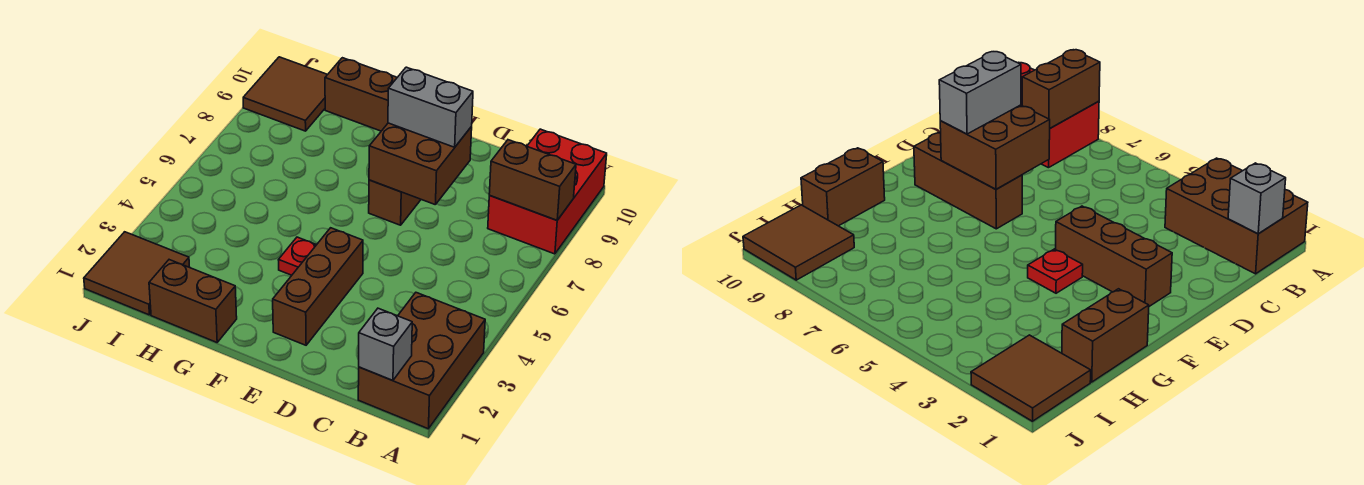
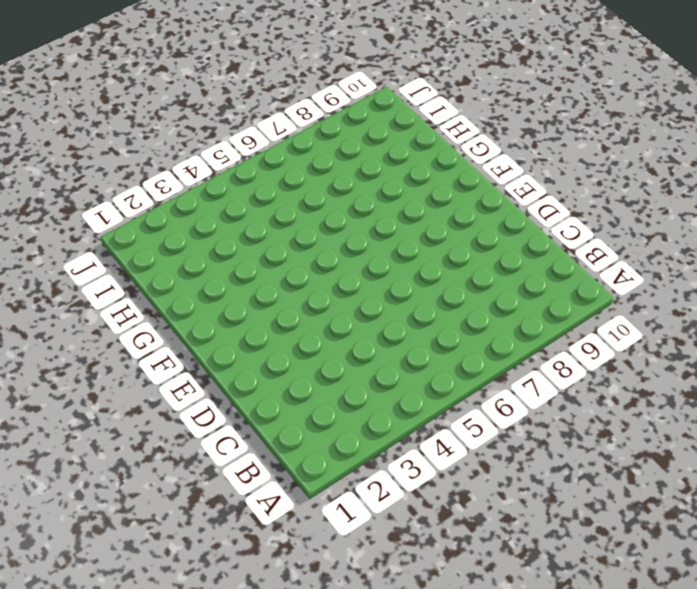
none -> brown 2x3 brick [358,293,485,429]
none -> red 2x3 brick [488,129,607,254]
none -> brown 1x3 brick [273,228,363,345]

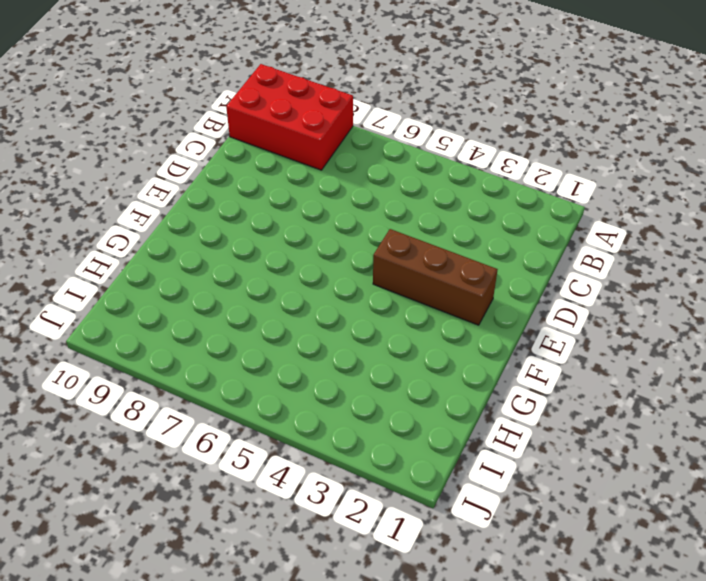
none -> brown 2x3 brick [358,293,485,429]
none -> brown 1x3 brick [369,180,421,225]
none -> red 1x1 plate [279,237,316,275]

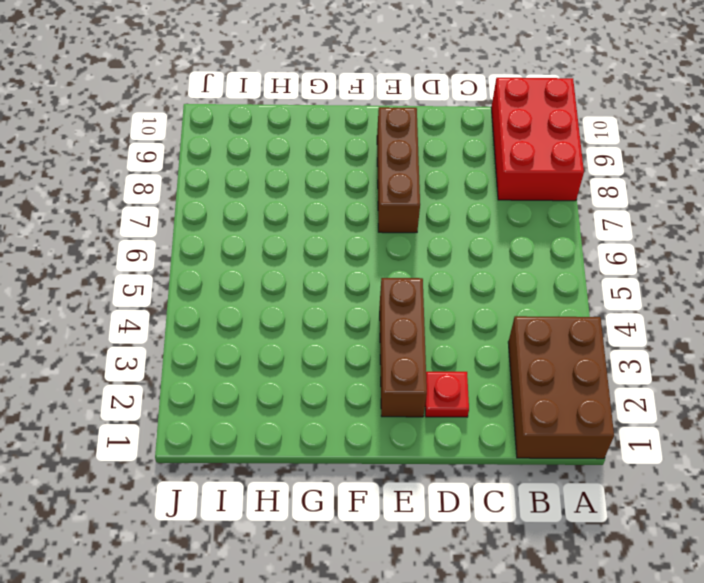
red 1x1 plate [425,372,469,417] -> red 1x1 plate moved to [279,237,316,275]
none -> brown 1x2 brick [149,260,237,342]
none -> brown 1x2 brick [325,58,397,131]
none -> brown 2x2 tile [84,232,189,315]

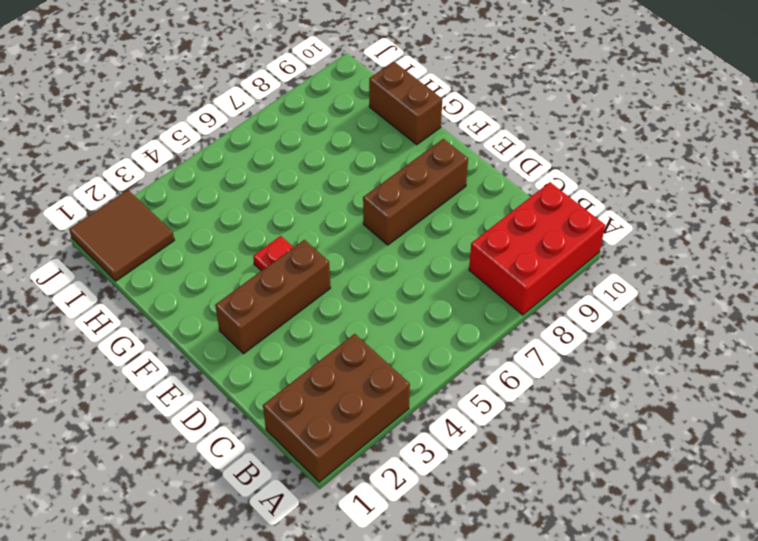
none -> brown 1x2 brick [149,260,237,342]
none -> brown 2x2 tile [243,57,328,131]
none -> brown 1x2 brick [489,140,576,220]

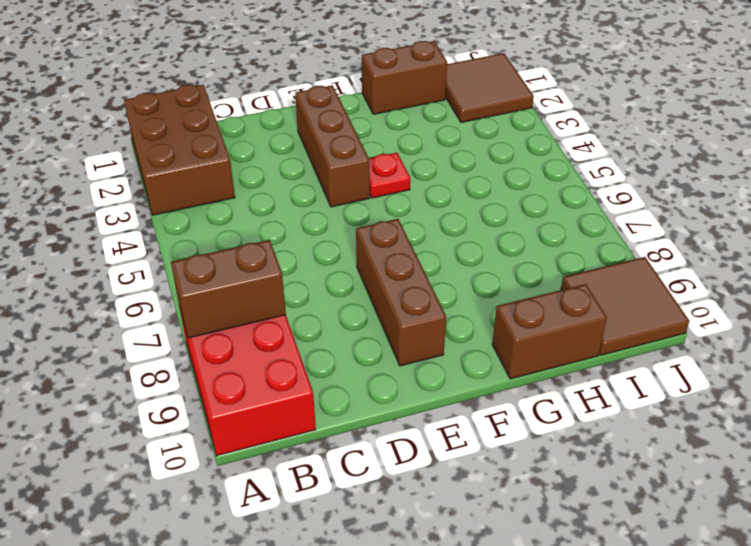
none -> grey 1x1 brick [359,308,412,381]
none -> brown 2x2 brick [369,123,472,205]
none -> grey 1x2 brick [388,67,473,147]

